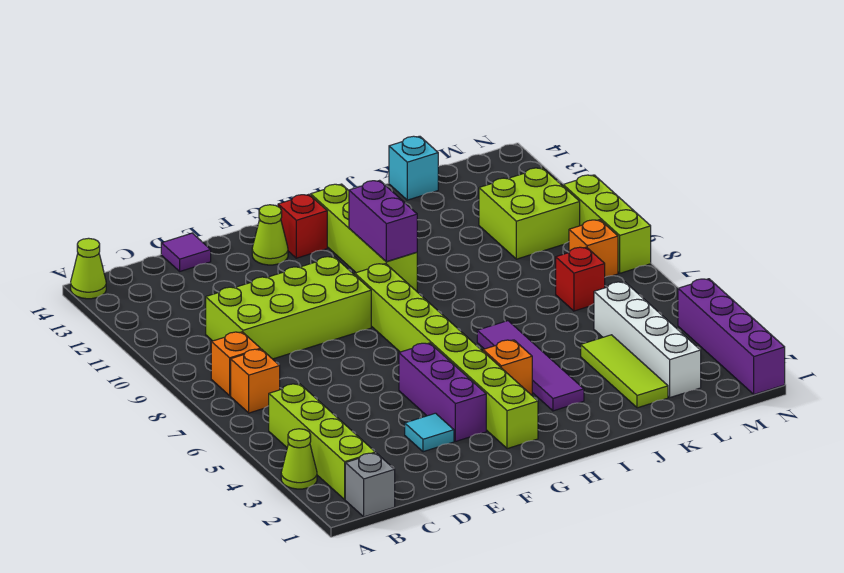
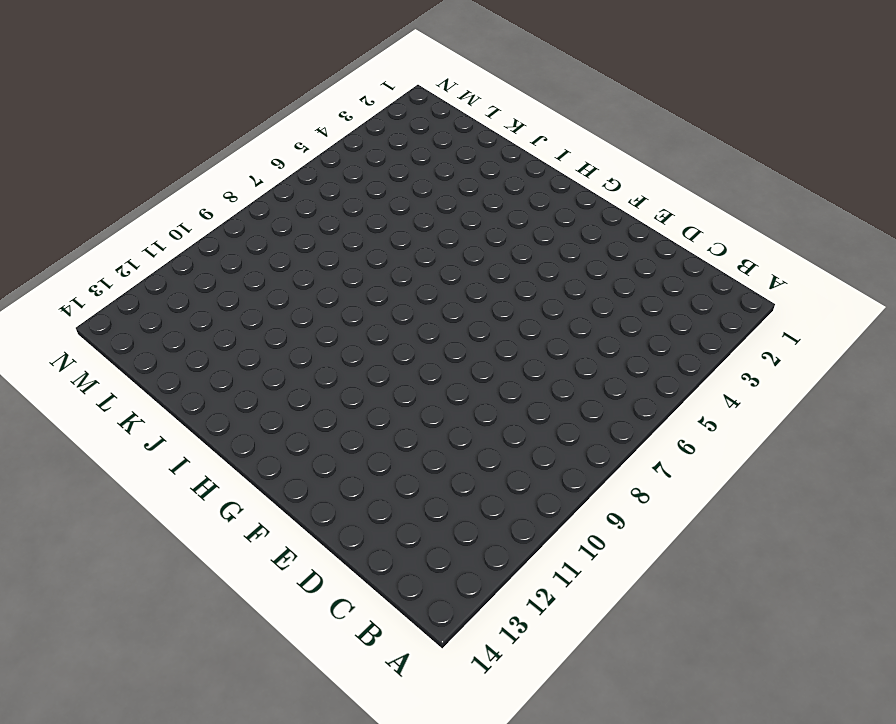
none -> lime 1x1 cone [281,429,317,489]
none -> lime 1x1 cone [71,238,106,299]
none -> grey 1x1 brick [345,453,395,517]

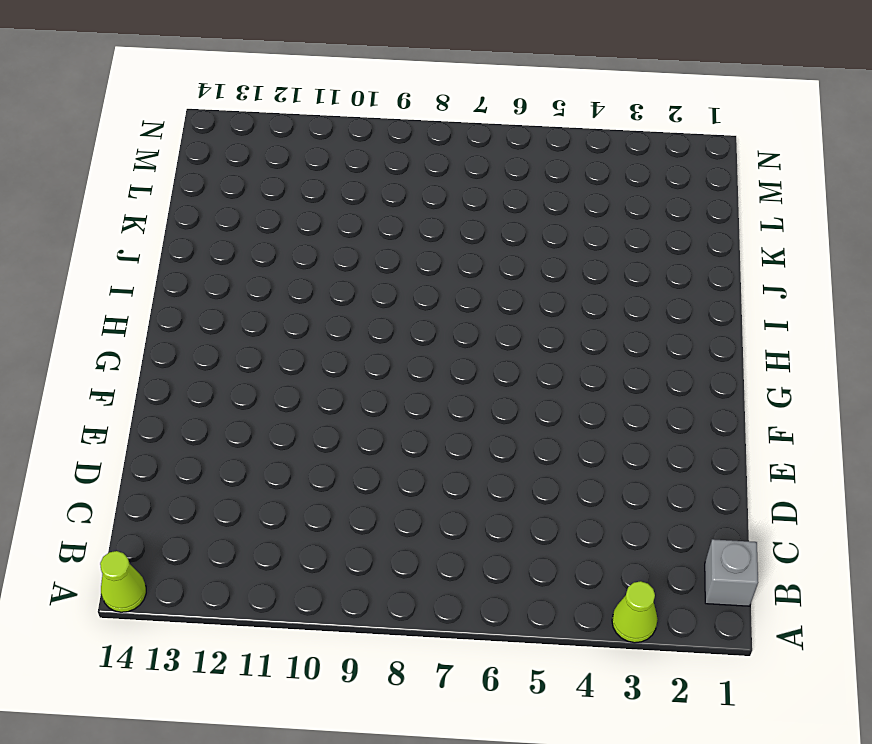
none -> lime 1x4 brick [269,384,375,499]
none -> orange 1x1 brick [231,349,280,413]
none -> orange 1x1 brick [211,332,261,396]

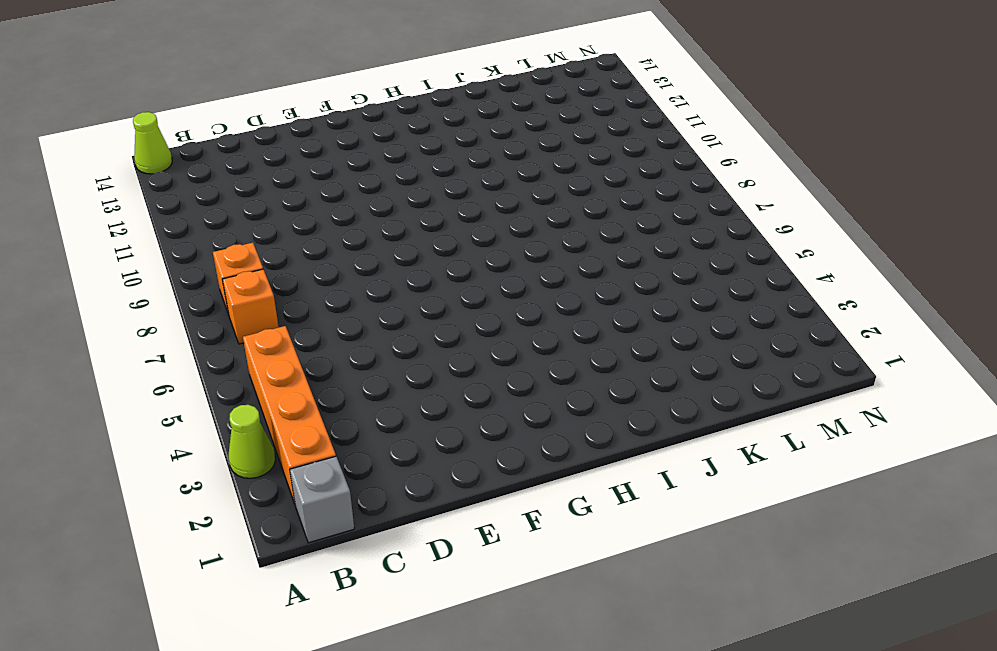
orange 1x4 brick [243,326,336,503] -> lime 1x4 brick [269,384,375,499]
none -> lime 2x4 brick [206,256,371,359]
none -> purple 1x1 tile [161,233,211,271]
none -> cyan 1x1 tile [405,413,454,452]

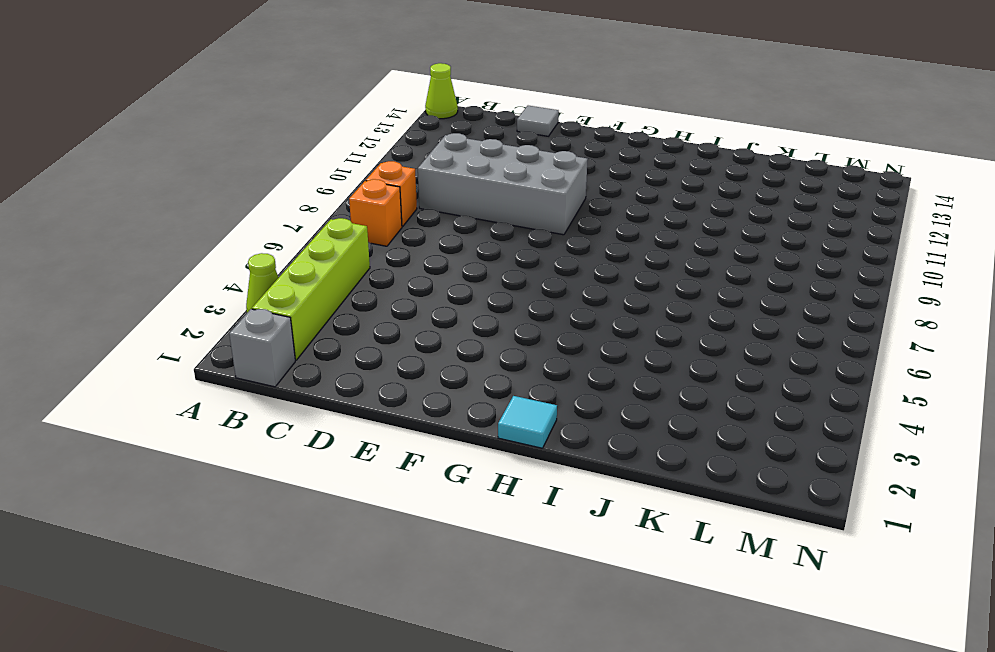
grey 2x4 brick [418,133,588,235] -> lime 2x4 brick [206,256,371,359]
grey 1x1 tile [517,106,559,136] -> purple 1x1 tile [161,233,211,271]
cyan 1x1 tile [498,396,557,448] -> cyan 1x1 tile moved to [405,413,454,452]
none -> purple 1x3 brick [399,343,486,441]
none -> lime 1x1 cone [252,205,288,265]
none -> lime 1x8 brick [355,264,538,449]

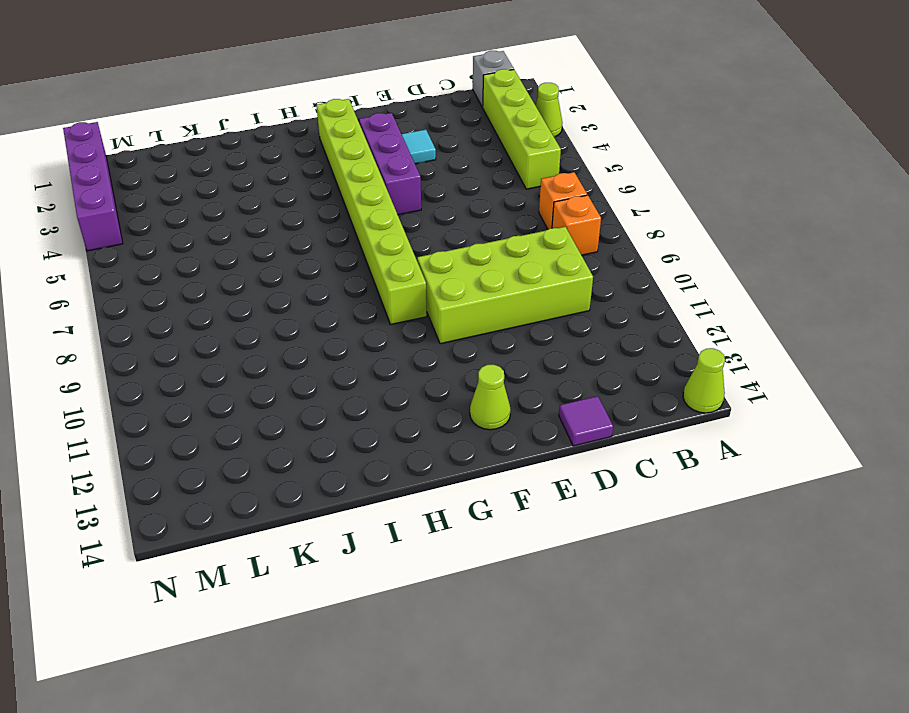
none -> red 1x1 brick [278,194,327,258]
none -> orange 1x1 brick [483,340,532,394]
none -> lime 1x4 brick [311,184,417,291]

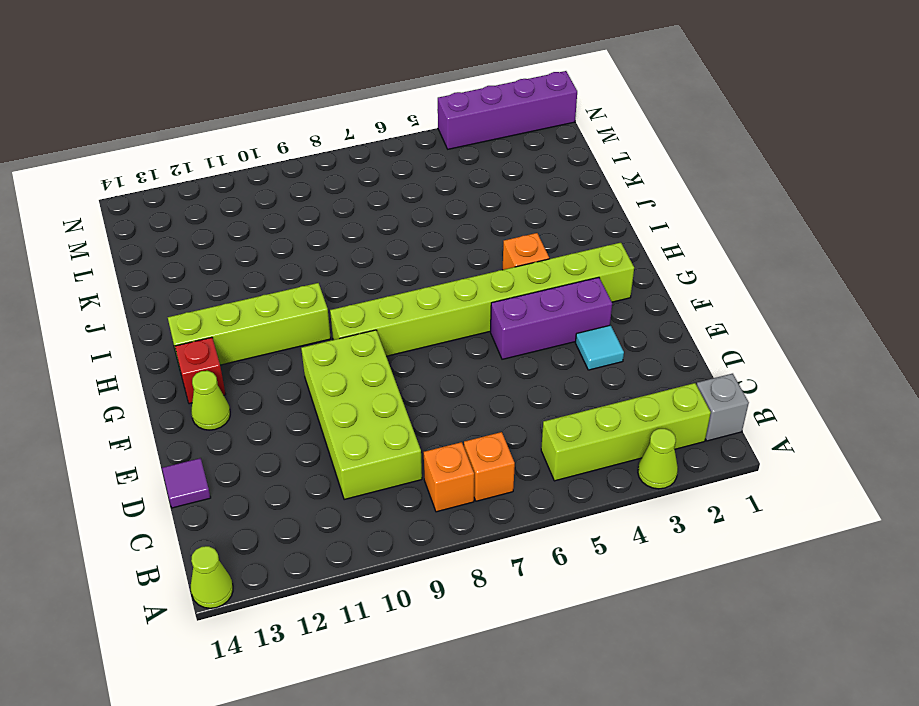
none -> purple 1x4 tile [477,321,584,411]
none -> lime 1x3 tile [581,335,668,408]
none -> cyan 1x1 brick [389,136,438,200]

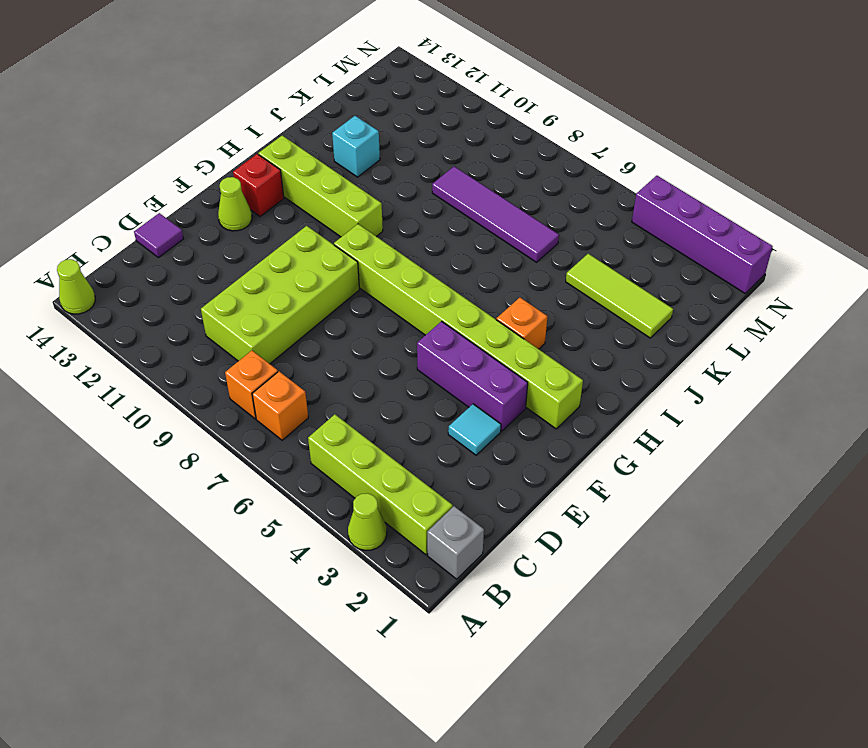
cyan 1x1 brick [332,116,380,177] -> cyan 1x1 brick moved to [389,136,438,200]
purple 1x4 tile [432,166,559,262] -> purple 1x4 tile moved to [477,321,584,411]
none -> white 1x4 brick [594,282,701,397]
none -> red 1x1 brick [556,247,605,311]
none -> lime 2x2 brick [479,168,580,259]

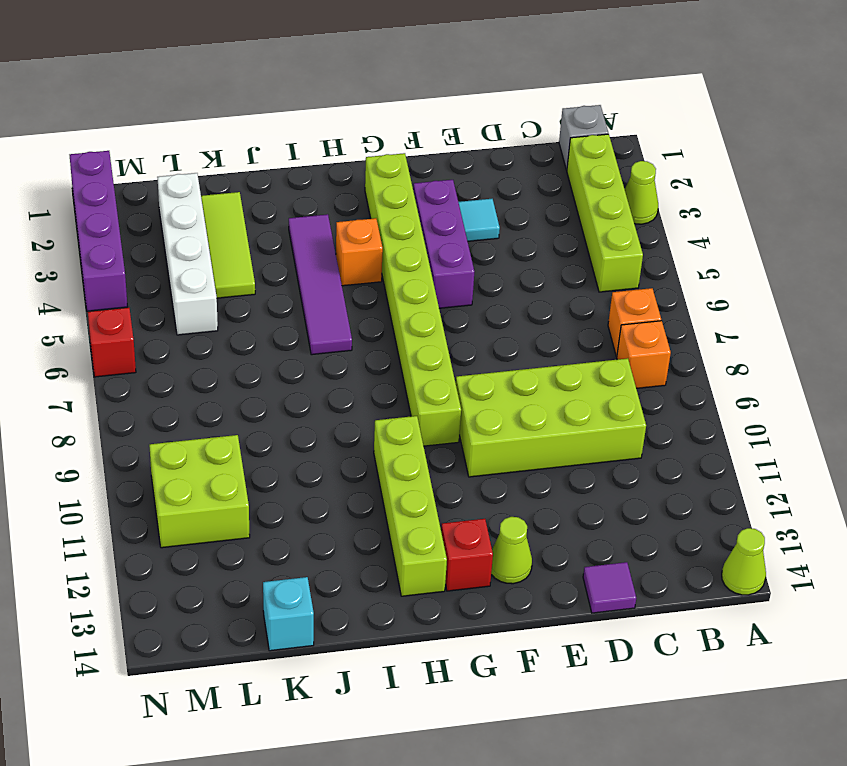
red 1x1 brick [88,308,136,377] -> red 1x1 brick moved to [556,247,605,311]
none -> orange 1x1 brick [569,220,618,277]
none -> lime 1x3 brick [563,175,651,273]
none -> purple 1x2 brick [349,180,417,262]

